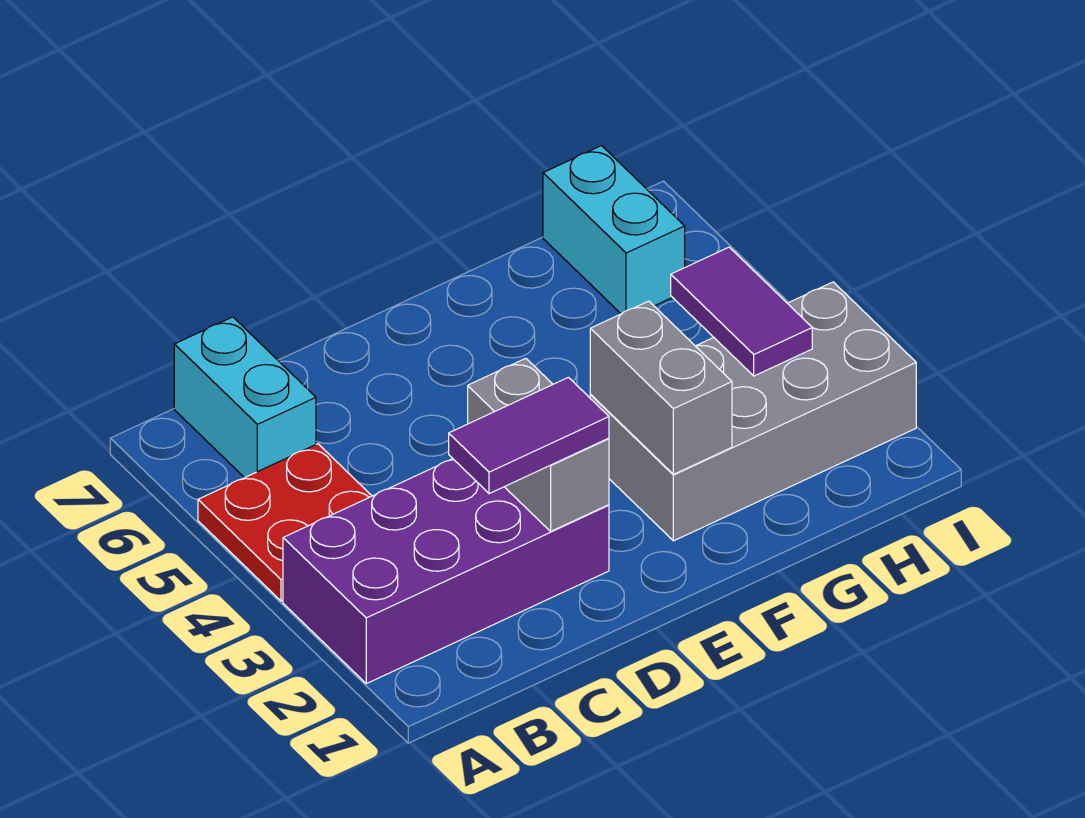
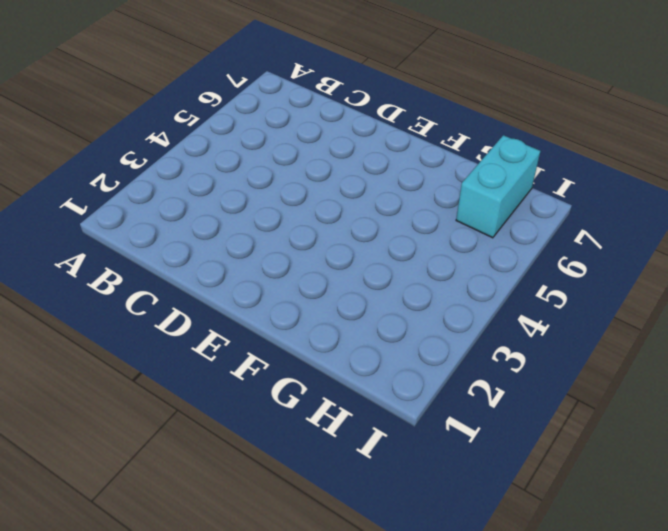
none -> purple 2x4 brick [283,459,609,684]
none -> red 2x2 plate [198,444,372,601]

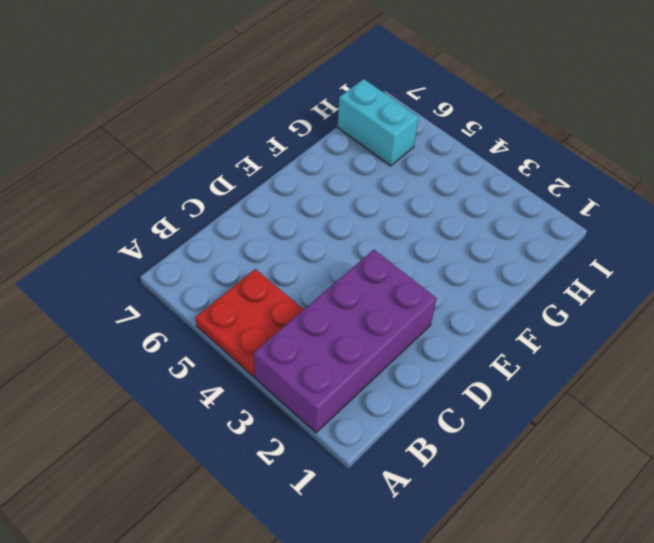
none -> cyan 1x2 brick [174,317,316,478]
none -> grey 2x4 brick [590,282,916,541]

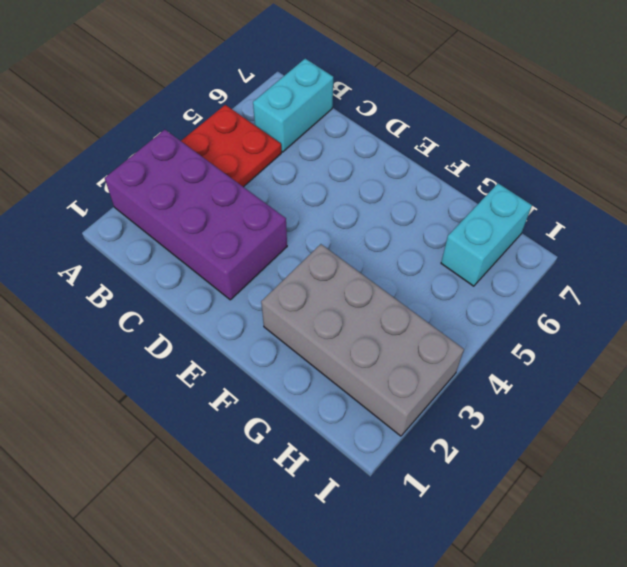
none -> grey 1x2 brick [468,358,609,531]
none -> grey 1x2 brick [590,301,732,474]

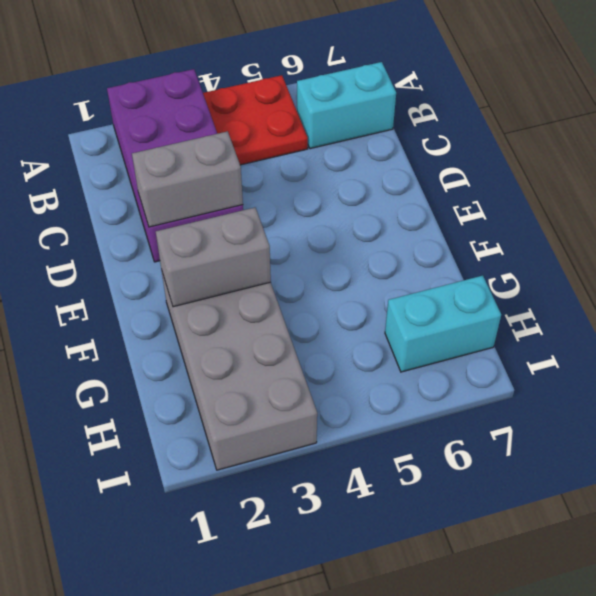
none -> purple 1x2 tile [671,247,812,376]
none -> purple 1x2 tile [449,377,609,494]

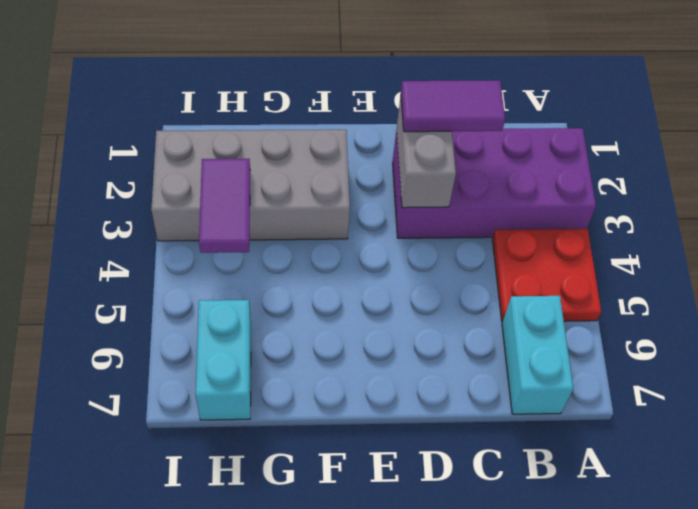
none -> grey 1x2 brick [590,301,732,474]

